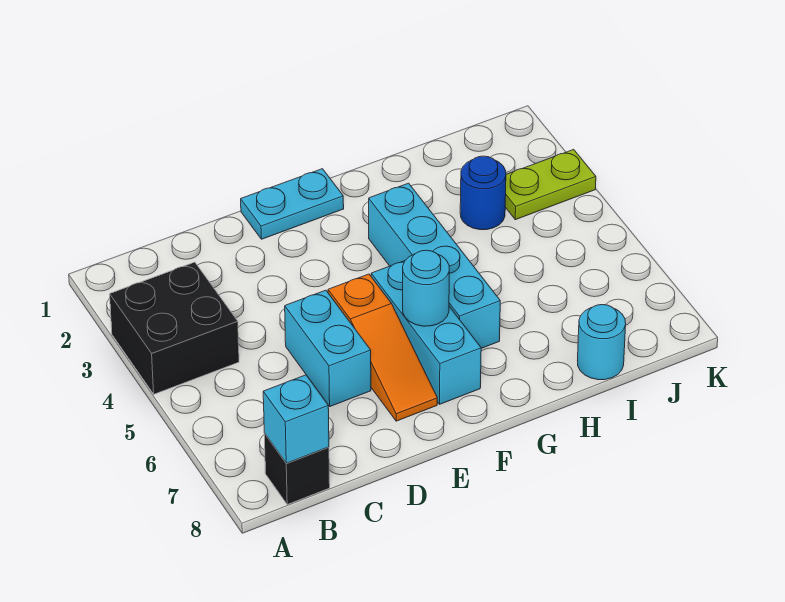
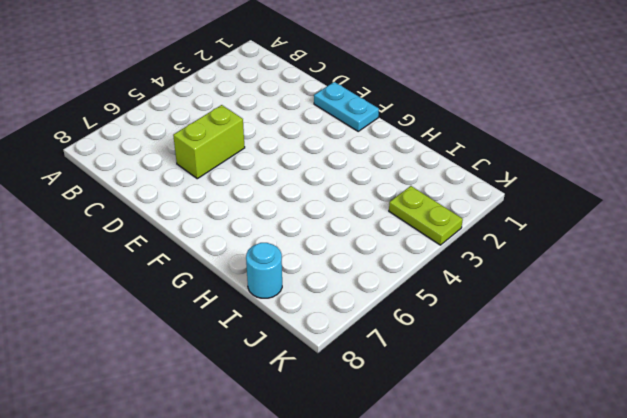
lime 1x2 brick [173,105,245,179] -> cyan 1x2 brick [285,290,371,406]
none -> black 2x2 brick [110,262,239,394]
none -> black 1x1 brick [264,433,330,504]
none -> orange 1x3 slope [328,274,437,421]

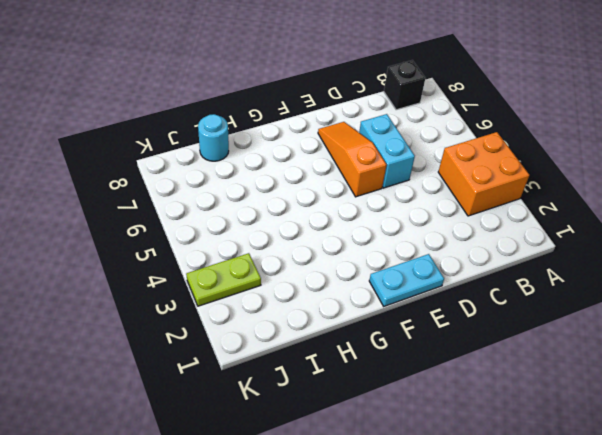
orange 2x2 brick [438,132,529,216] -> black 2x2 brick [110,262,239,394]
none -> cyan 1x3 brick [371,261,481,404]
none -> cyan 1x4 brick [369,183,500,348]
none -> blue 1x1 round brick [460,156,506,230]

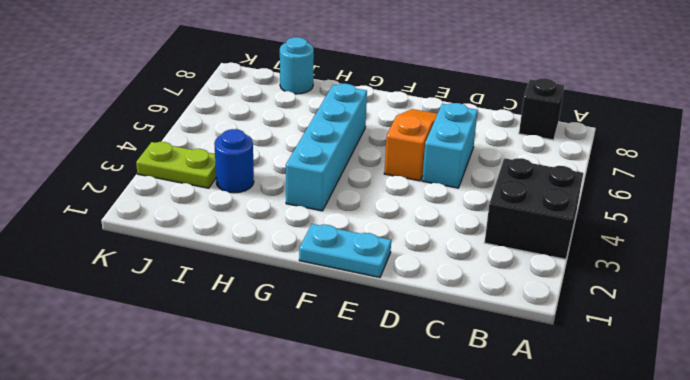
none -> cyan 1x3 brick [371,261,481,404]
none -> cyan 1x1 brick [263,375,329,463]
none -> cyan 1x1 round brick [403,250,449,326]

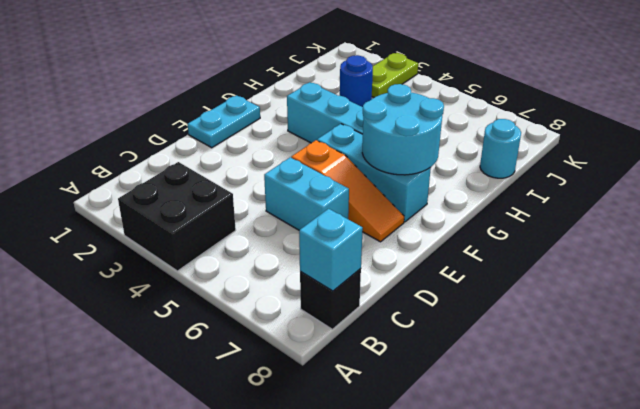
cyan 2x2 round brick [362,84,444,175] -> cyan 1x1 round brick [403,250,449,326]

